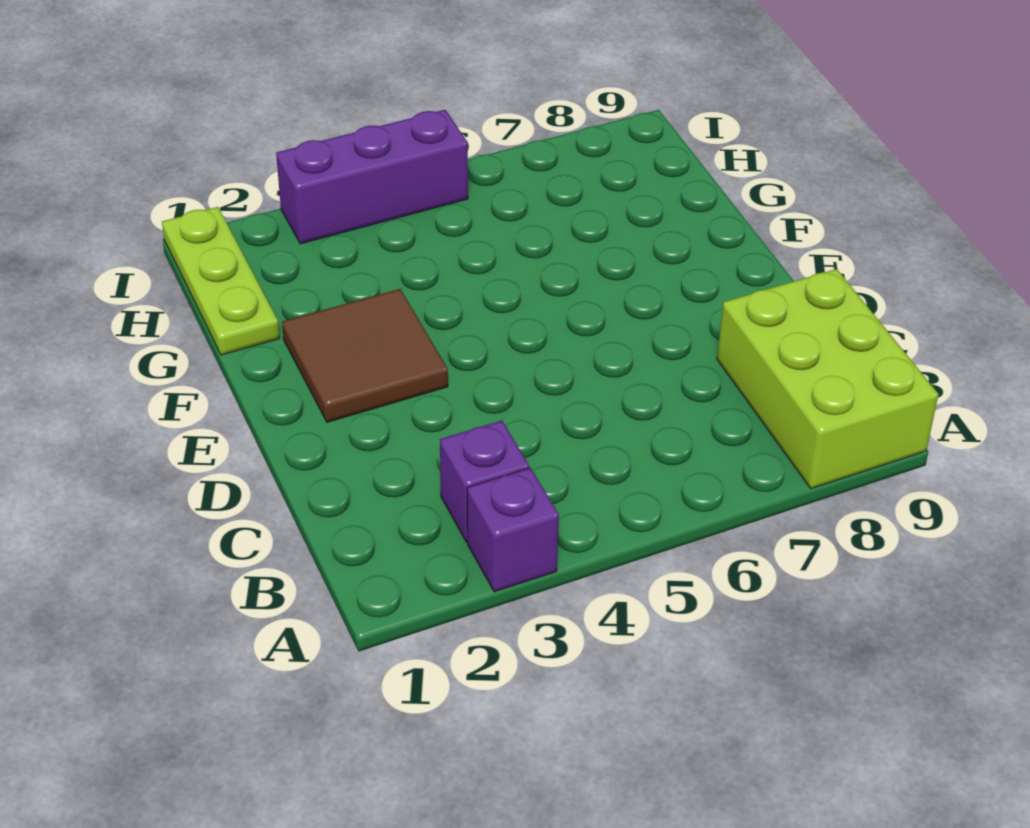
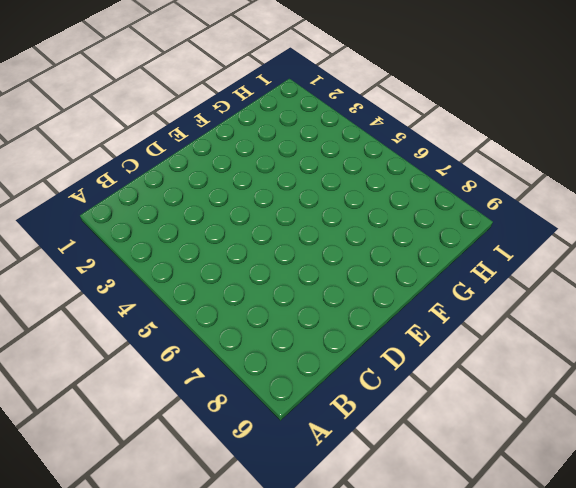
none -> purple 1x1 brick [467,468,559,592]
none -> lime 2x3 brick [717,269,938,489]

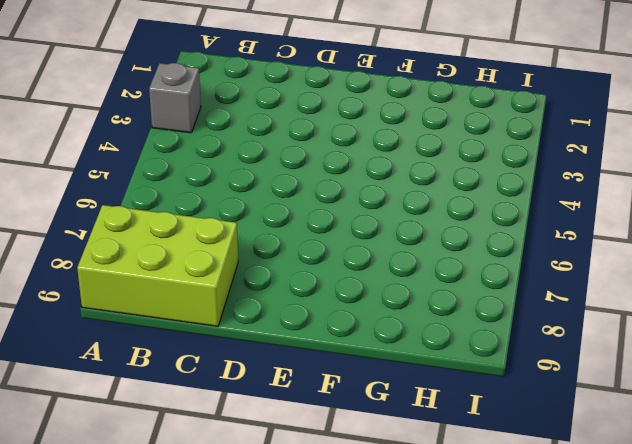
grey 1x1 brick [149,63,201,133] -> purple 1x1 brick [467,468,559,592]
none -> purple 1x1 brick [440,420,529,542]
none -> brown 2x2 tile [282,289,448,422]

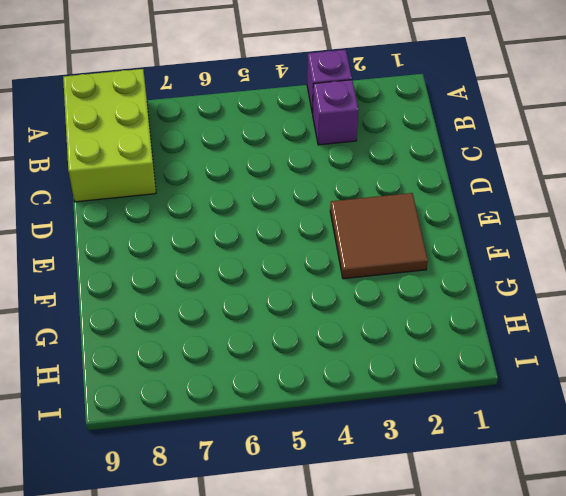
none -> lime 1x3 plate [162,207,280,355]
none -> purple 1x3 brick [276,110,468,244]

